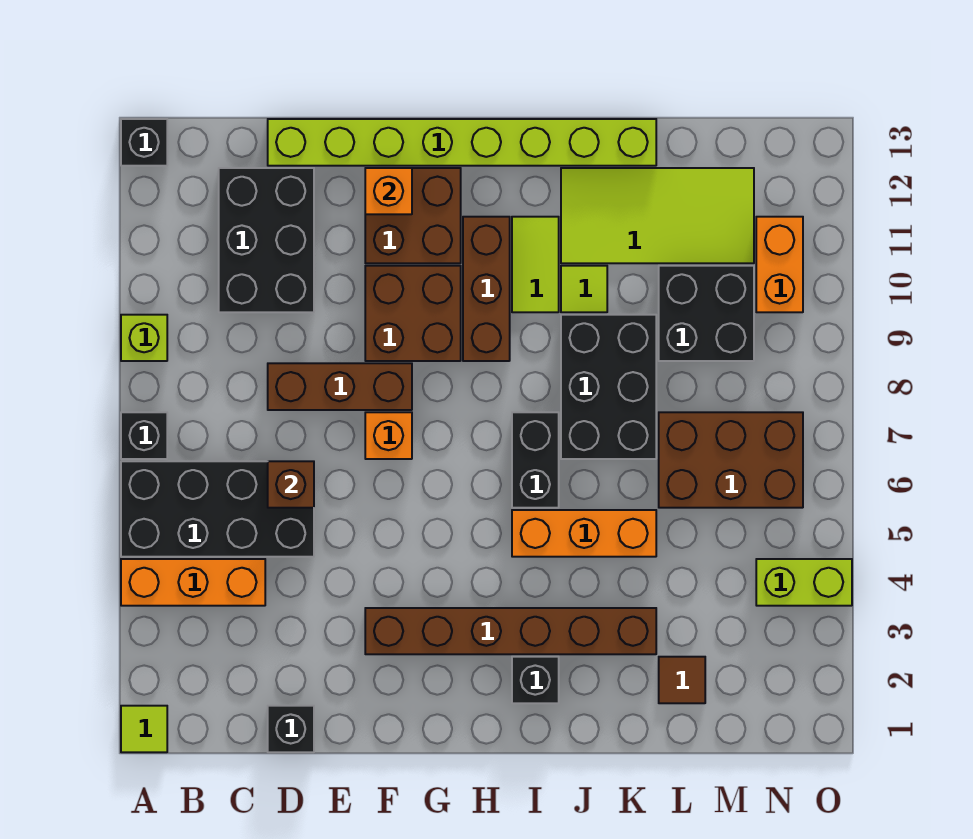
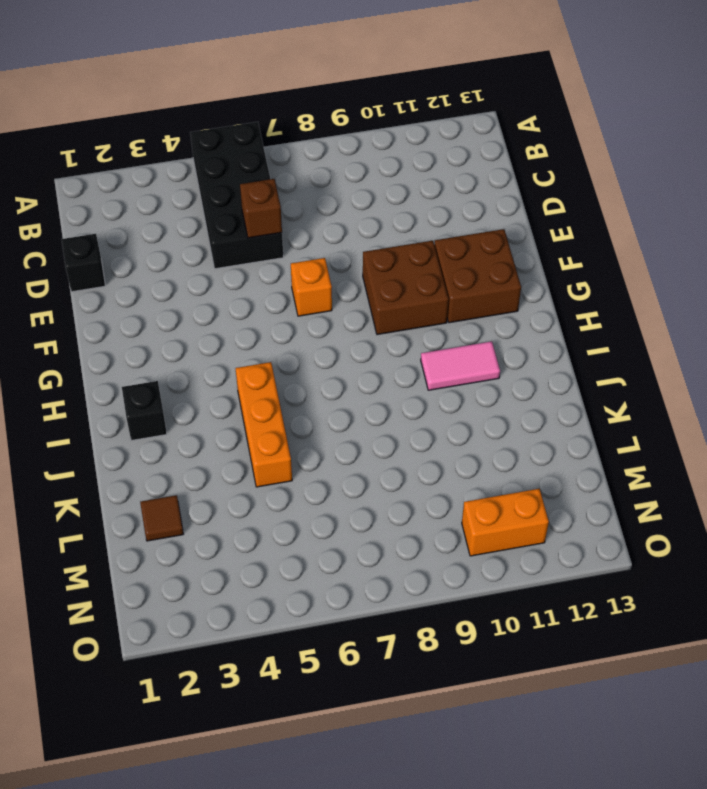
pink 1x2 tile [421,341,500,390] -> lime 1x2 tile [512,217,559,312]
none -> lime 1x1 tile [121,706,167,752]
none -> orange 1x3 brick [121,559,265,606]
none -> black 1x1 brick [121,412,167,459]

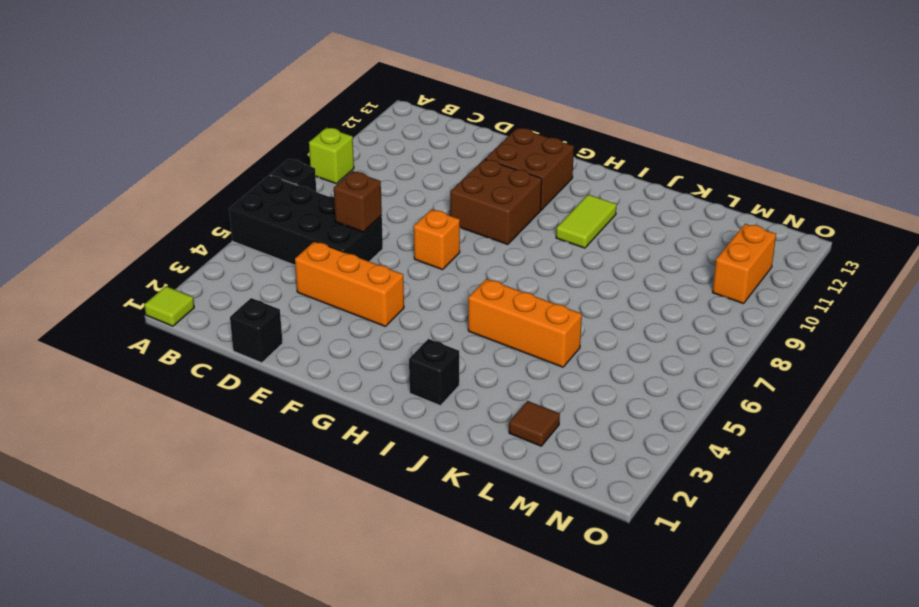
orange 1x3 brick [295,241,404,327] -> orange 1x3 brick moved to [121,559,265,606]
none -> black 1x1 brick [121,119,167,166]
none -> black 2x3 brick [219,168,314,312]
none -> brown 1x3 brick [268,363,412,410]

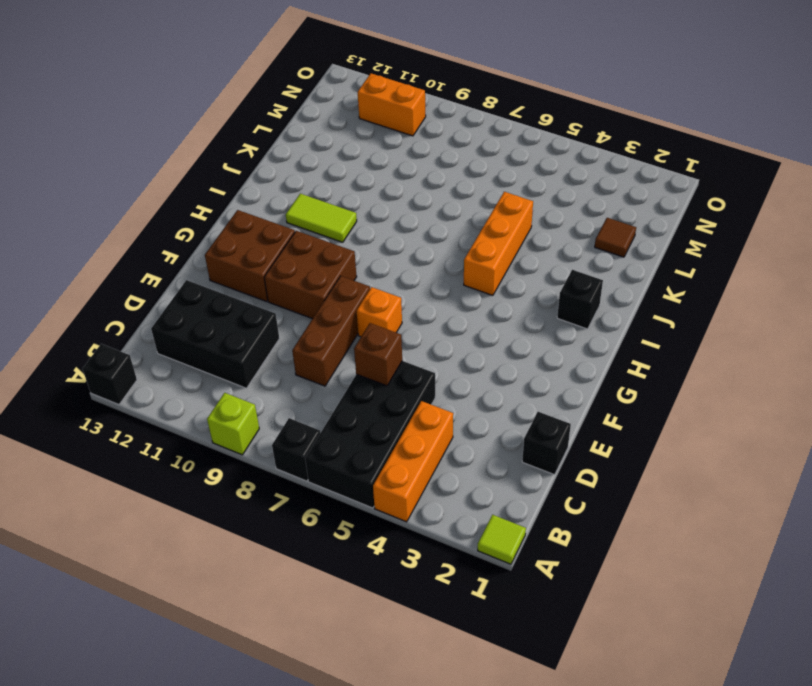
none -> lime 1x8 brick [268,119,656,166]
none -> brown 1x6 brick [365,608,656,654]
none -> brown 1x3 brick [463,217,510,361]

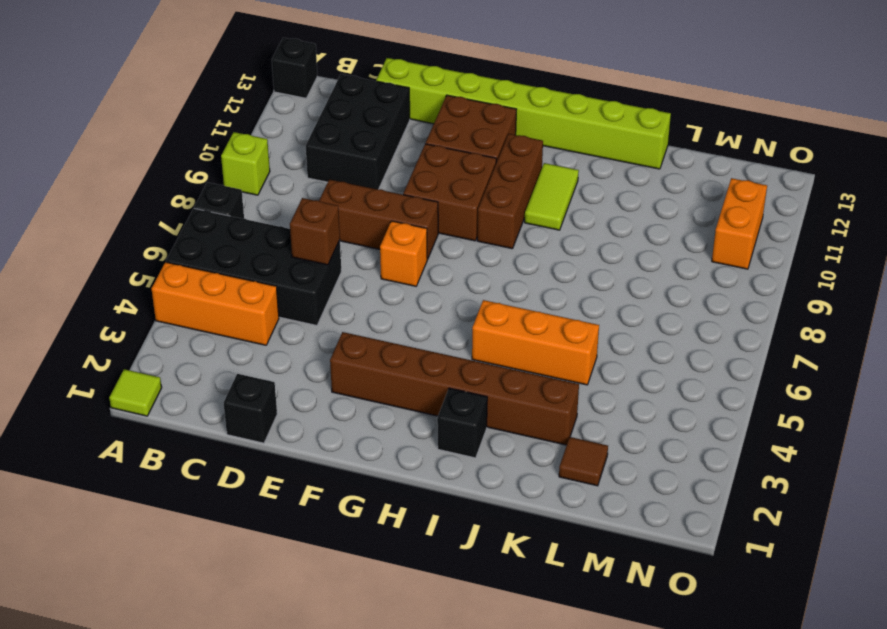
none -> black 1x2 brick [512,412,559,508]
none -> black 2x3 brick [561,315,656,459]
none -> lime 1x1 tile [561,266,607,312]

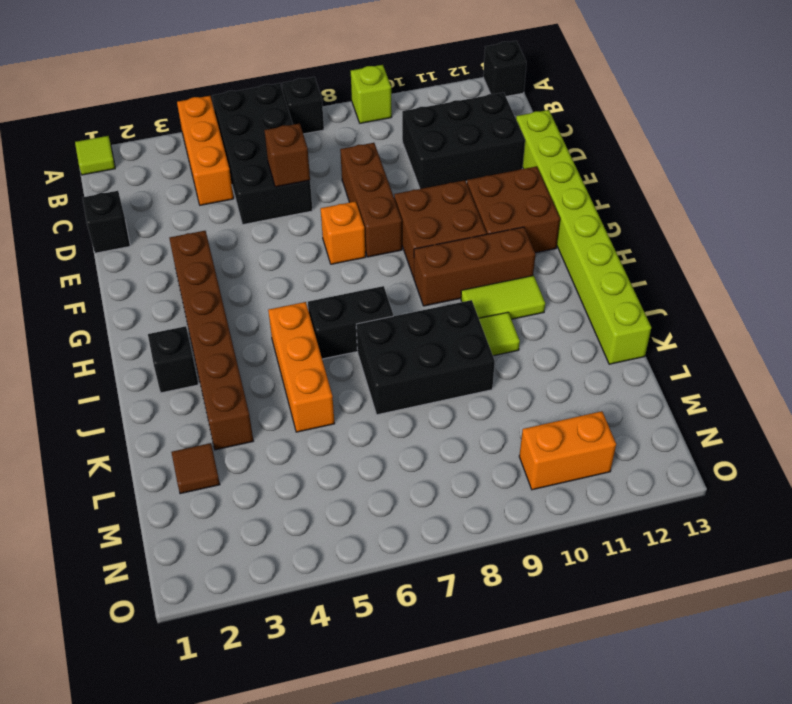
none -> lime 2x4 tile [561,168,754,263]
none -> brown 2x3 brick [659,412,803,508]
none -> black 2x2 brick [659,266,754,361]

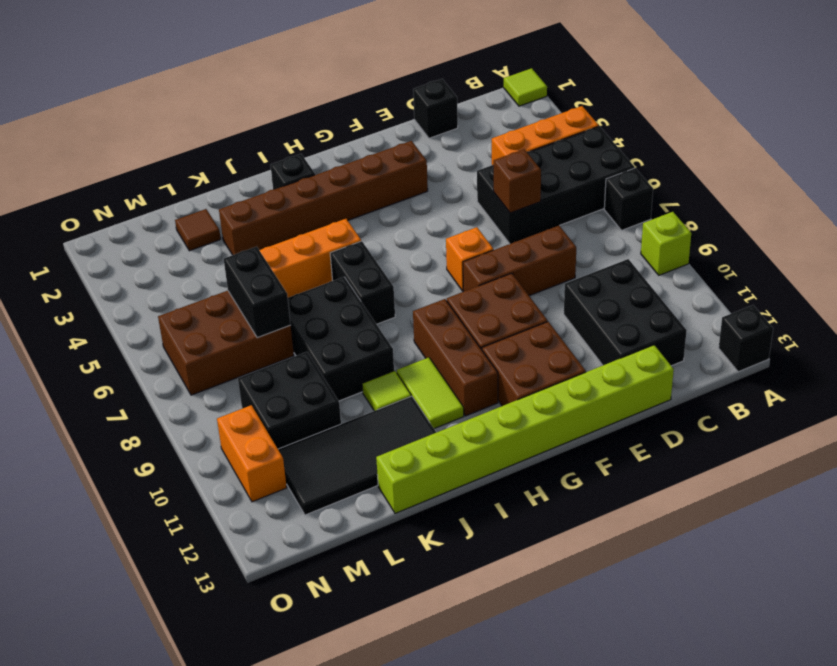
black 2x4 tile [278,396,436,515] -> lime 2x4 tile [561,168,754,263]
black 1x2 brick [224,247,291,338] -> none
none -> lime 1x2 brick [756,559,852,606]
none -> orange 1x1 brick [365,168,412,214]

